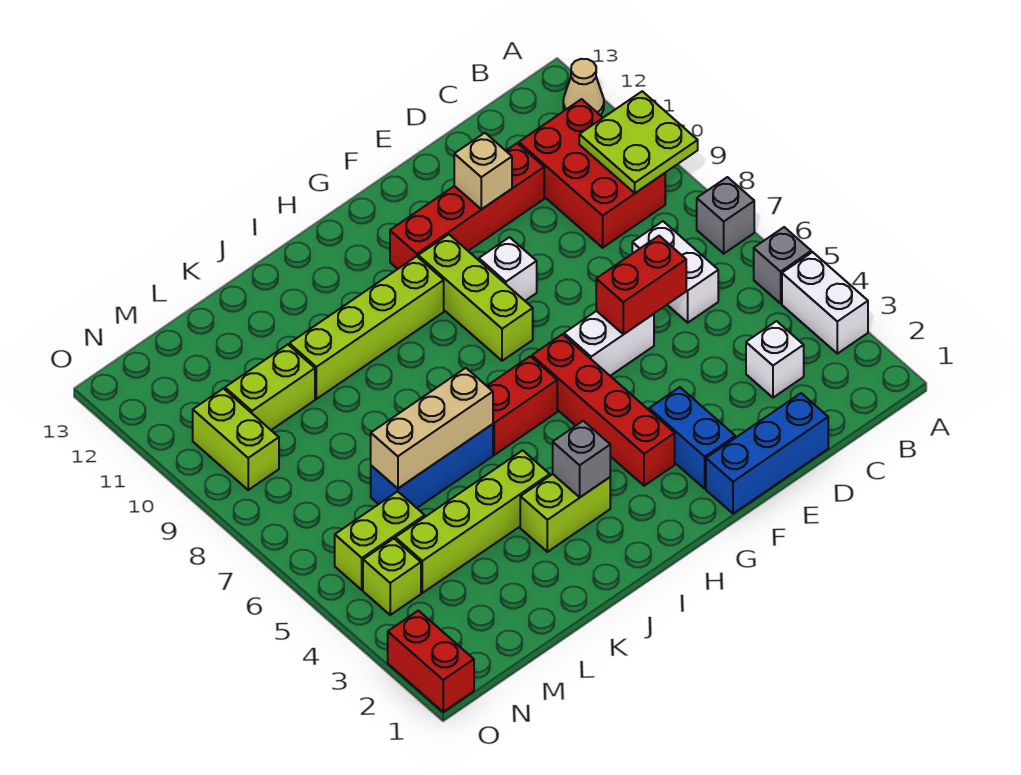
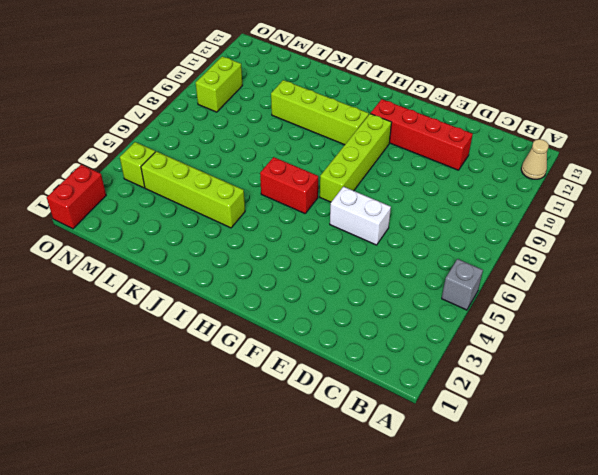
lime 1x4 brick [320,114,392,202] -> lime 1x3 brick [418,234,533,361]
none -> white 1x2 brick [782,252,868,354]
none -> grey 1x1 brick [697,177,754,254]
none -> red 2x3 brick [519,99,665,248]

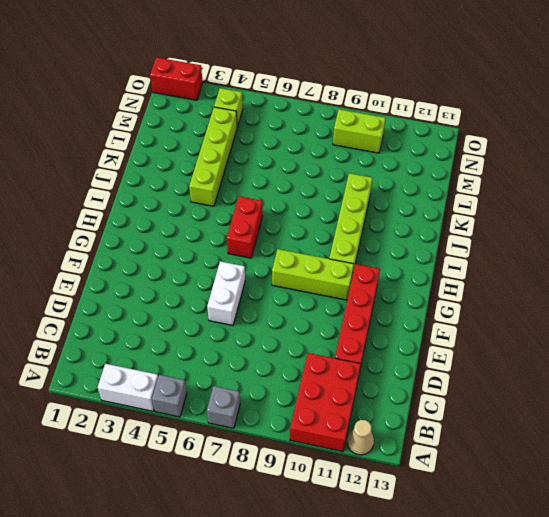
red 2x3 brick [290,353,361,451] -> red 2x3 brick turned to [519,99,665,248]
none -> white 1x1 brick [746,321,804,398]
none -> white 1x2 brick [632,221,718,323]
none -> blue 1x3 brick [706,393,828,514]

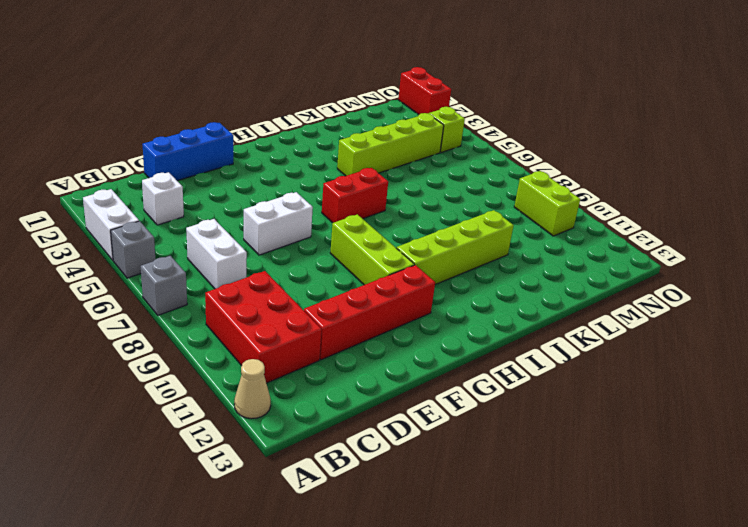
none -> blue 1x2 brick [649,387,735,489]
none -> white 1x1 brick [479,237,537,301]
none -> red 1x4 brick [532,334,675,486]

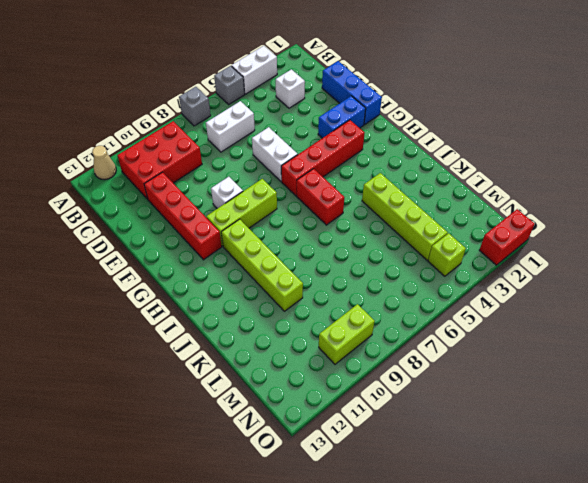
none -> lime 1x2 brick [520,474,610,552]
none -> blue 1x3 brick [371,424,493,508]
none -> lime 1x2 brick [225,345,315,430]

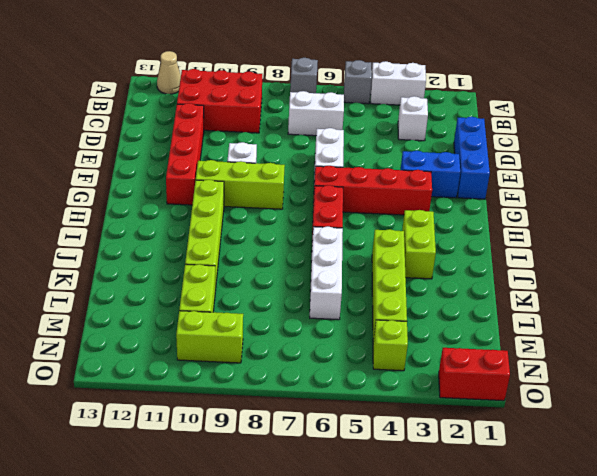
white 1x3 brick [310,226,343,320] -> blue 1x3 brick [371,424,493,508]
none -> lime 1x2 brick [335,491,425,590]
none -> lime 2x2 plate [579,91,698,193]
none -> red 1x2 brick [596,236,686,334]

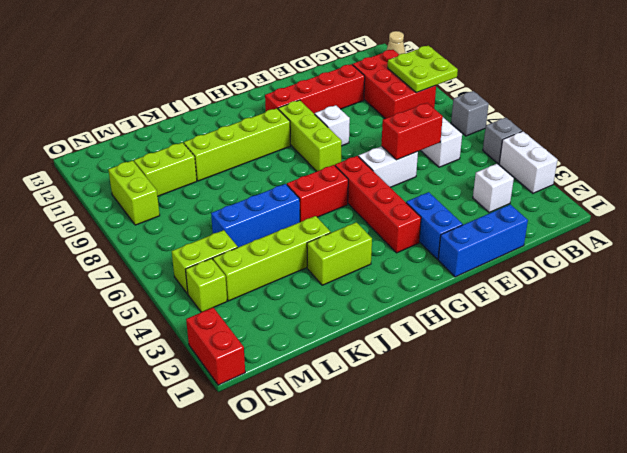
none -> tan 1x1 brick [454,133,512,209]
none -> grey 1x1 brick [553,421,610,497]
none -> tan 1x3 brick [371,368,493,488]

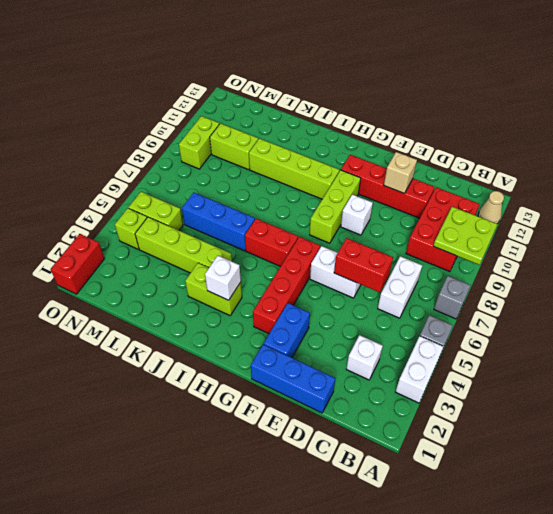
white 1x1 brick [205,256,241,300] -> grey 1x1 brick [553,421,610,497]
none -> tan 1x3 brick [371,368,493,488]

